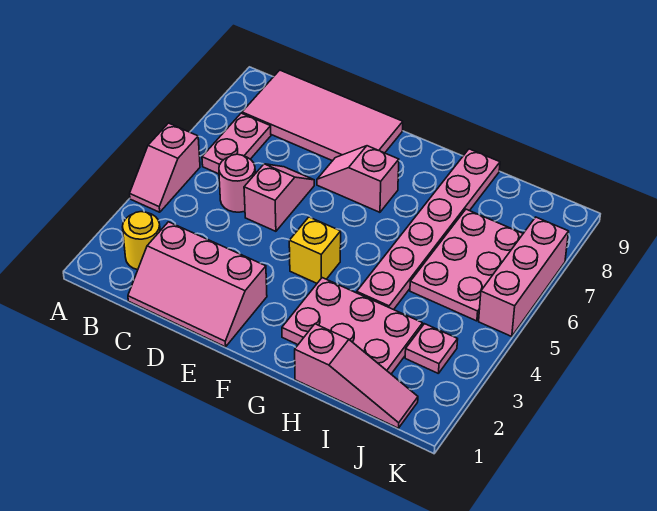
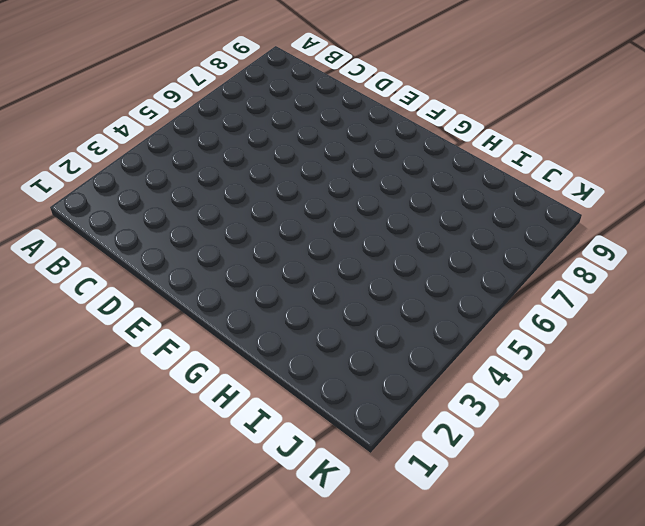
none -> pink 1x2 slope [130,123,200,212]
none -> yellow 1x1 round brick [123,212,160,270]
none -> pink 1x2 plate [202,113,271,174]

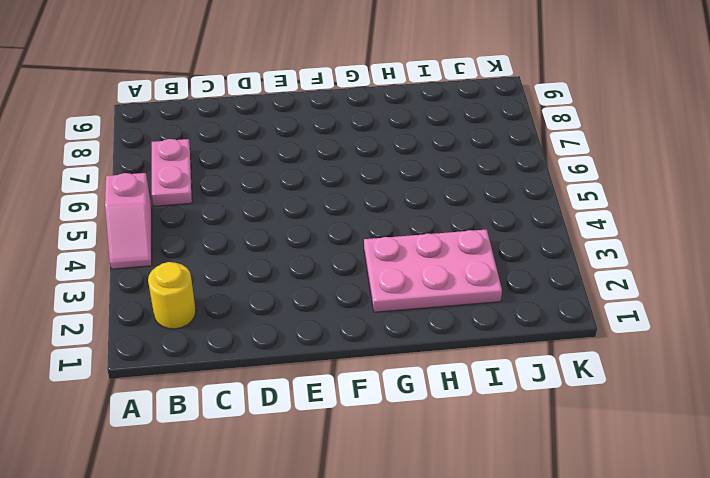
none -> pink 2x4 tile [242,70,403,161]
none -> pink 2x3 slope [128,222,267,347]
none -> pink 1x1 round brick [219,154,255,212]

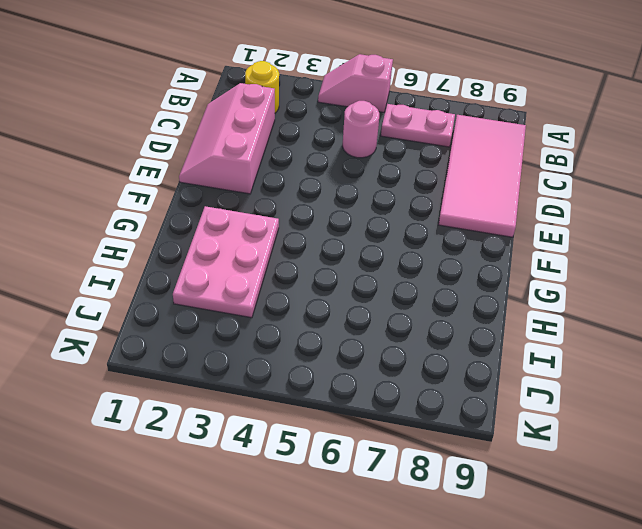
none -> pink 1x2 slope [244,164,314,231]
none -> pink 1x2 slope [317,146,399,212]
none -> yellow 1x1 brick [289,217,341,283]

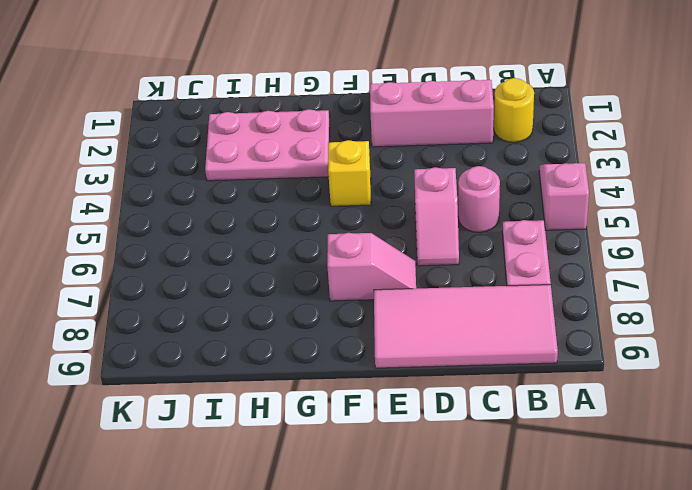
none -> pink 1x3 slope [295,324,418,428]
none -> pink 1x6 plate [357,149,500,310]
none -> pink 2x3 plate [410,209,523,321]

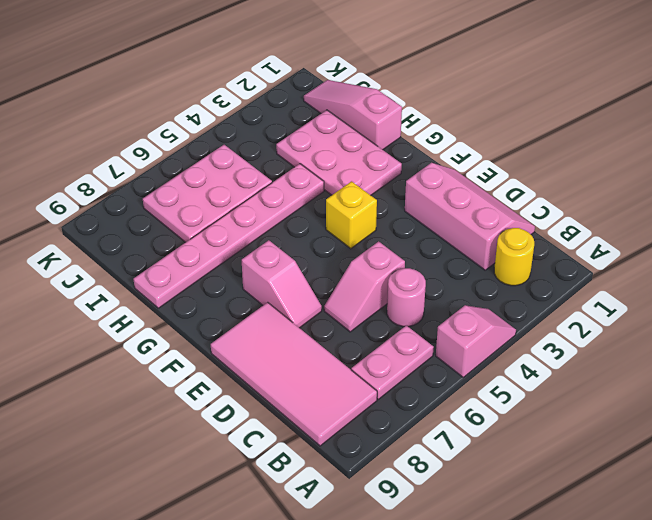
none -> pink 1x1 plate [405,324,458,374]
none -> pink 1x3 brick [479,217,569,337]

